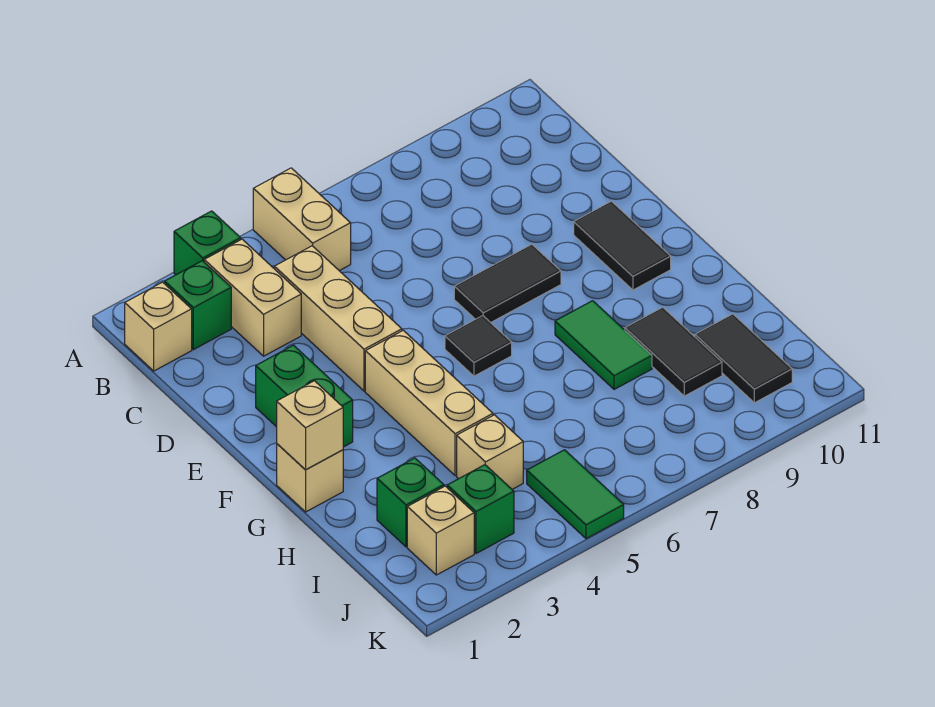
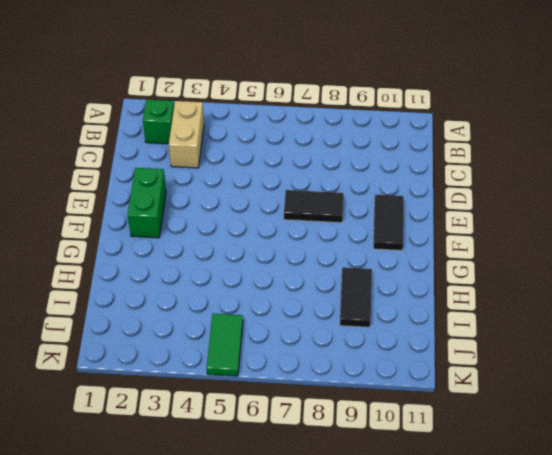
none -> green 1x1 brick [174,211,241,275]
none -> tan 1x2 brick [253,168,351,271]
none -> tan 1x1 brick [125,282,192,371]

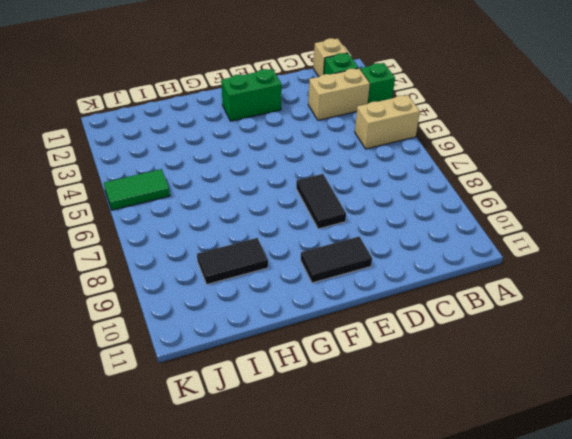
none -> tan 1x3 brick [274,246,402,391]
none -> tan 1x3 brick [365,330,493,476]
none -> black 1x1 tile [445,316,512,376]

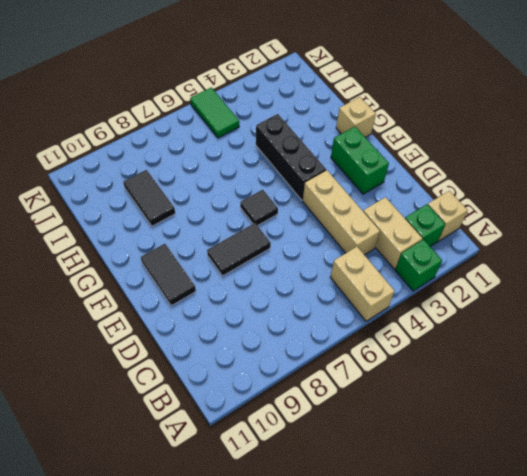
black 1x3 brick [256,114,326,200] -> tan 1x3 brick [365,330,493,476]
none -> green 1x2 tile [555,301,652,390]
none -> green 1x1 brick [377,458,444,547]
none -> tan 1x1 brick [457,415,523,489]

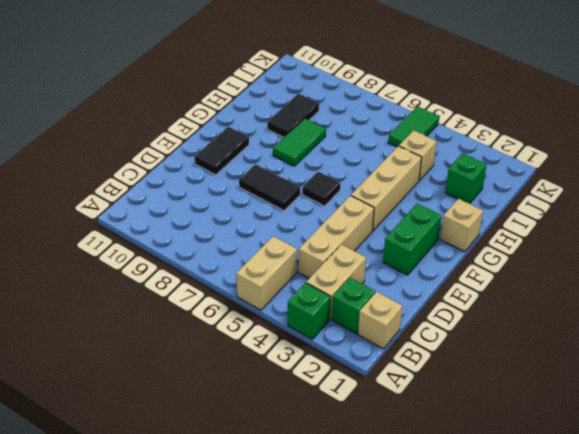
none -> black 1x2 tile [695,314,792,403]
none -> tan 1x1 brick [407,486,474,575]
none -> green 1x1 brick [447,465,514,553]

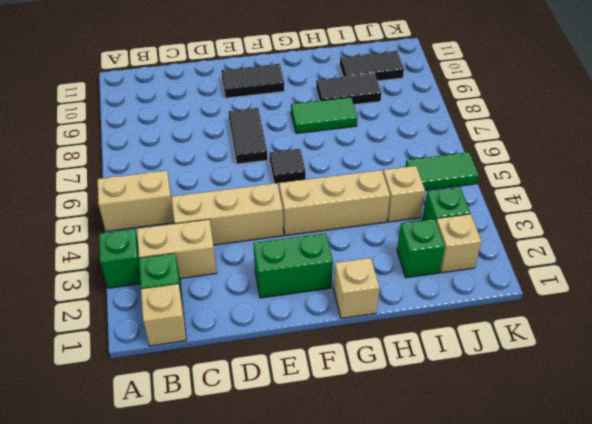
none -> tan 1x1 brick [277,381,343,470]

